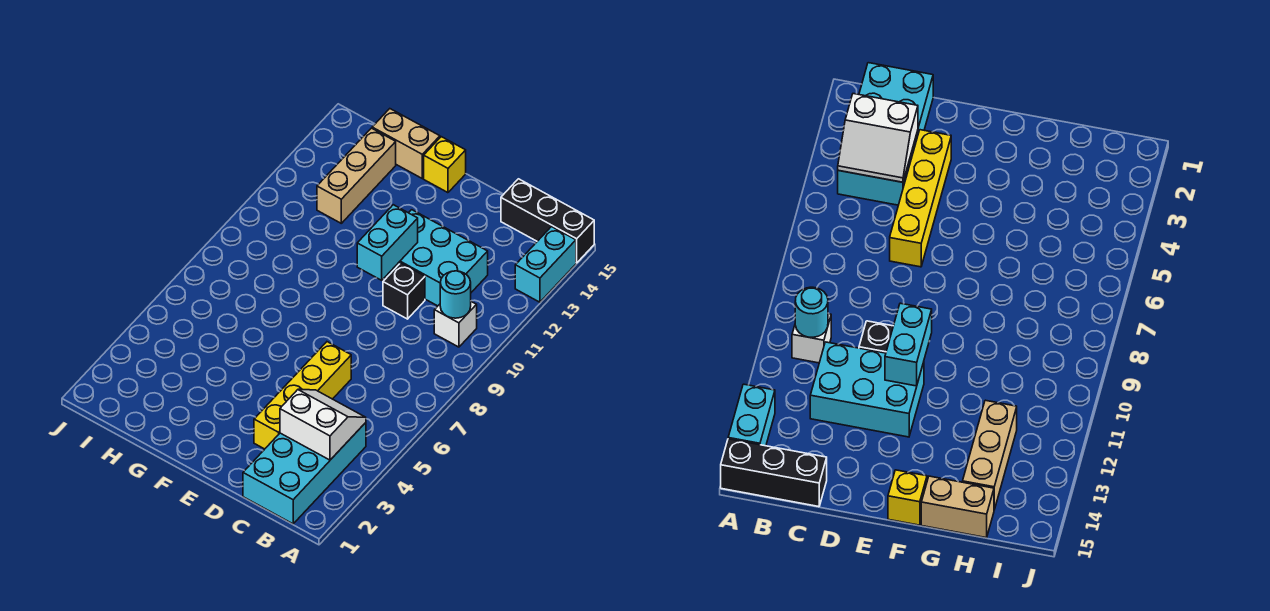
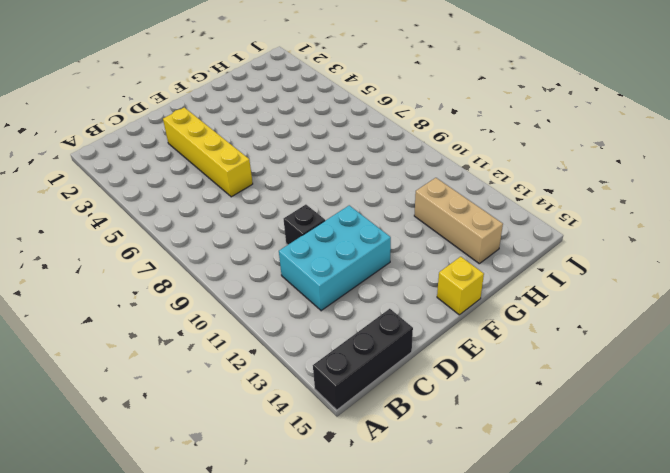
none -> cyan 1x2 brick [515,227,576,302]
none -> cyan 2x4 brick [243,423,366,524]
none -> white 1x1 brick [434,302,477,347]

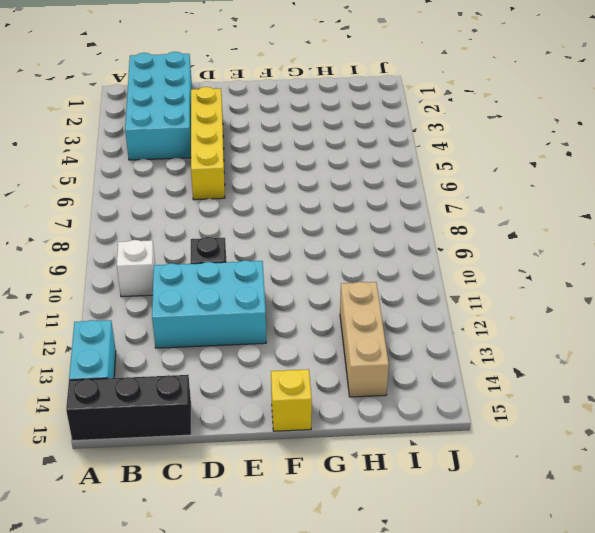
none -> tan 1x2 brick [372,109,440,178]
none -> white 2x2 slope [280,389,366,460]
none -> cyan 1x1 round brick [440,271,471,318]

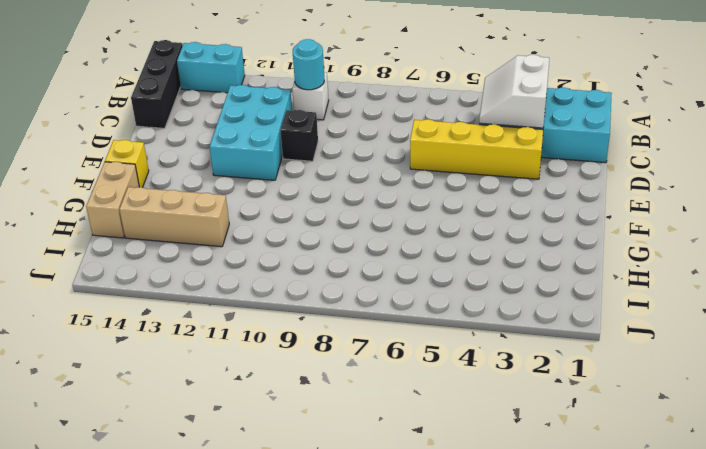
none -> cyan 1x2 brick [357,205,418,280]

